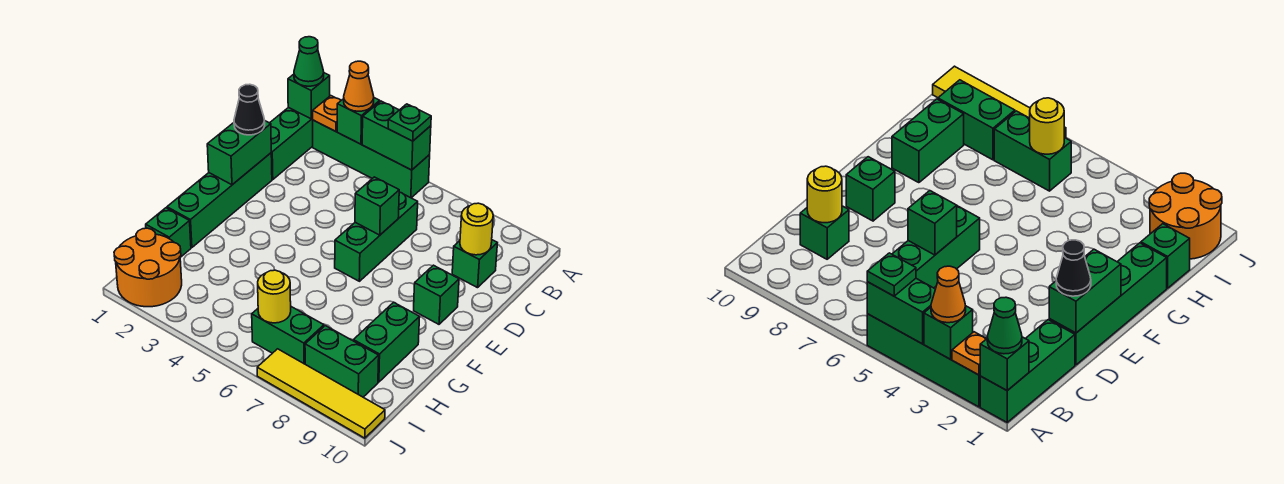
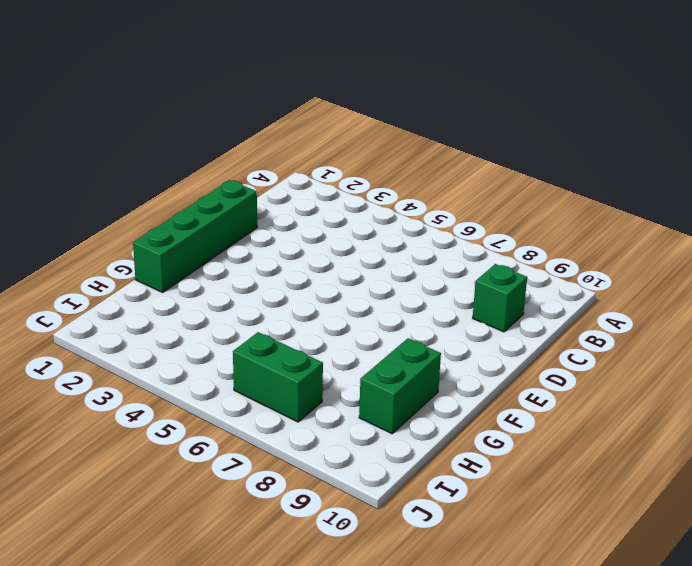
none -> green 1x3 brick [270,107,313,180]
none -> green 1x4 brick [313,120,430,198]
none -> green 1x3 brick [335,192,418,281]

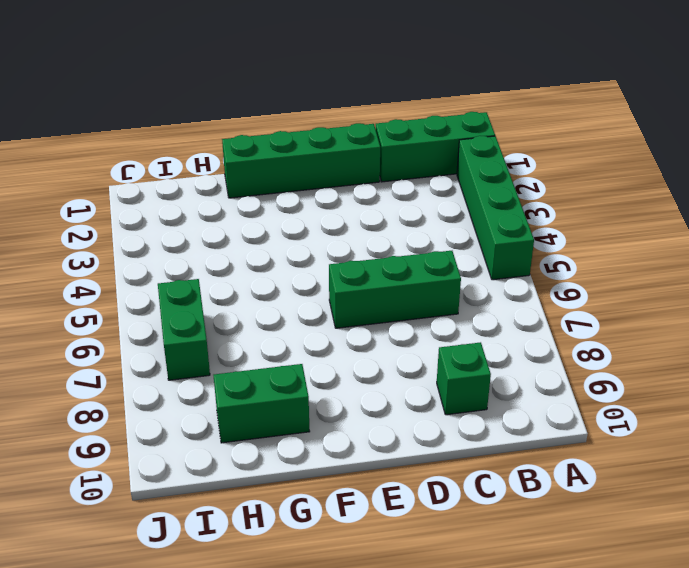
none -> green 1x1 brick [414,265,459,324]
none -> green 1x1 brick [146,208,191,257]
none -> orange 2x2 round brick [114,228,182,307]

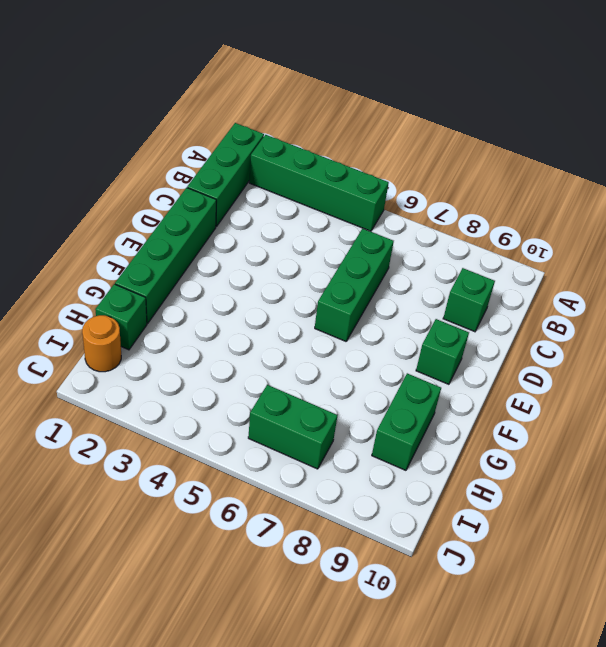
orange 1x1 round brick [82,315,121,372] -> orange 2x2 round brick [114,228,182,307]
none -> green 1x2 brick [305,326,379,397]
none -> yellow 1x4 tile [257,349,385,438]
none -> green 1x1 brick [288,73,330,119]

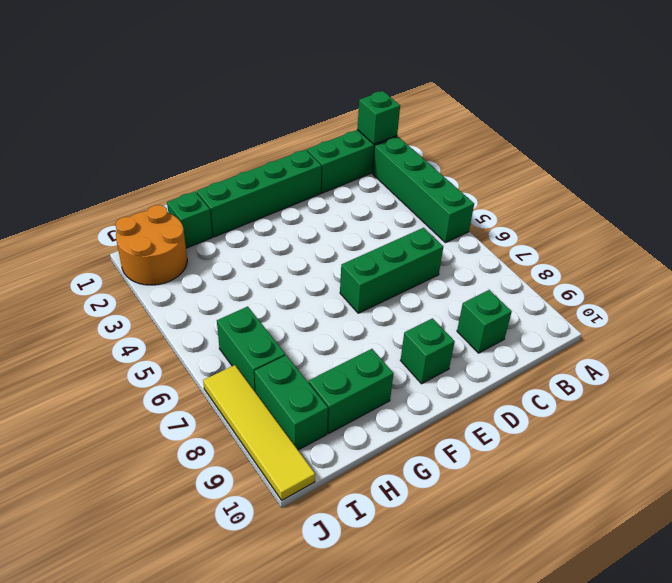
none -> orange 1x1 plate [313,96,341,131]
none -> green 1x1 brick [337,98,380,144]
none -> green 1x2 brick [362,101,431,170]

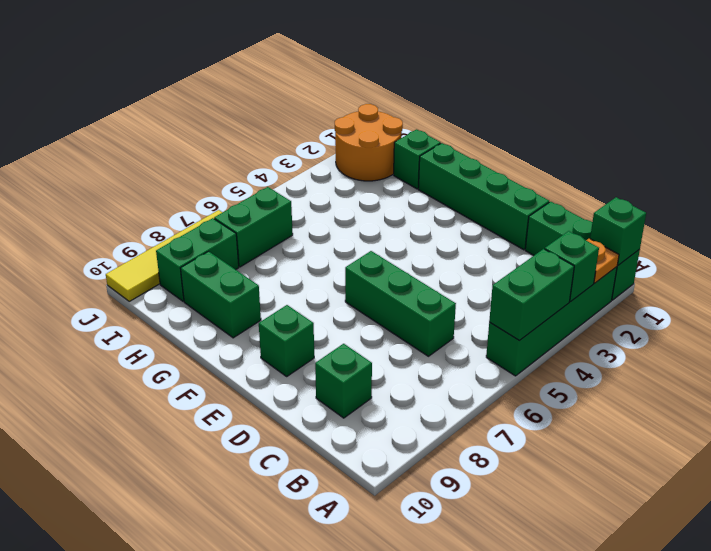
none -> yellow 1x1 round brick [460,203,493,255]
none -> green 1x2 brick [207,121,271,185]
none -> green 1x1 brick [355,177,399,235]

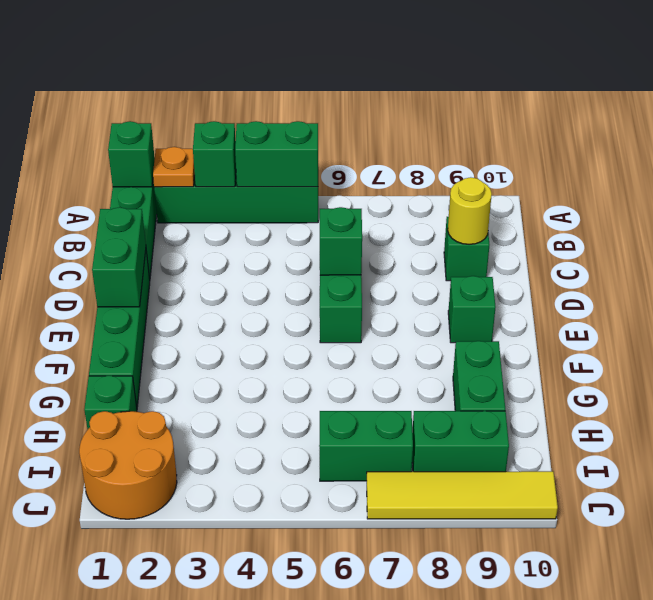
none -> yellow 1x1 round brick [258,270,291,323]
none -> green 1x1 cone [294,37,324,86]
none -> orange 1x1 cone [344,61,374,111]

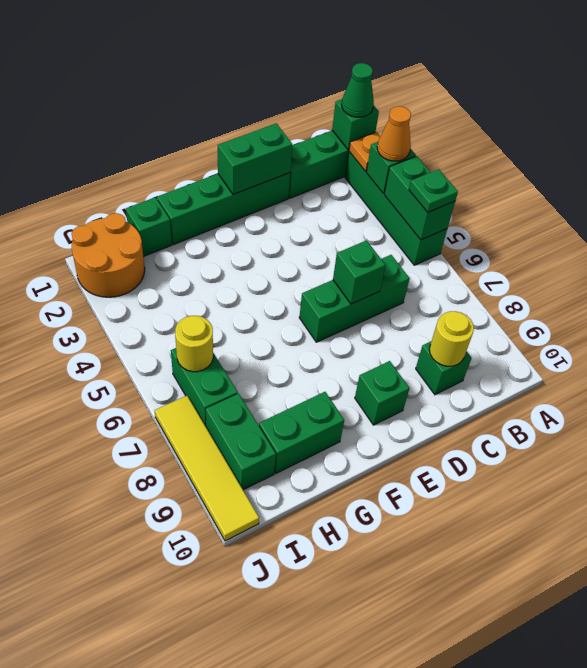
none -> black 1x1 cone [234,84,265,135]

